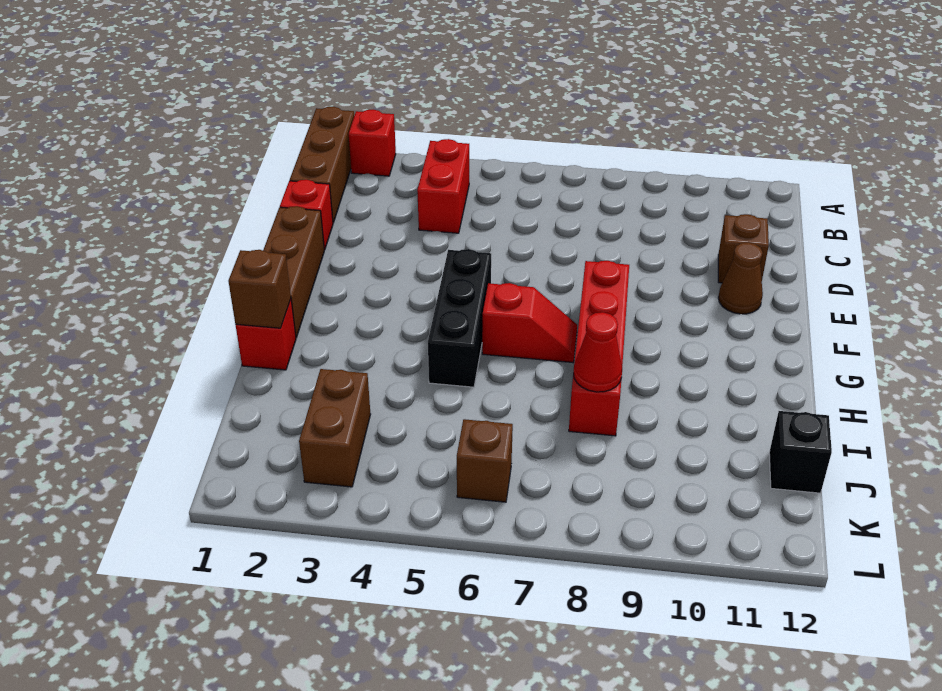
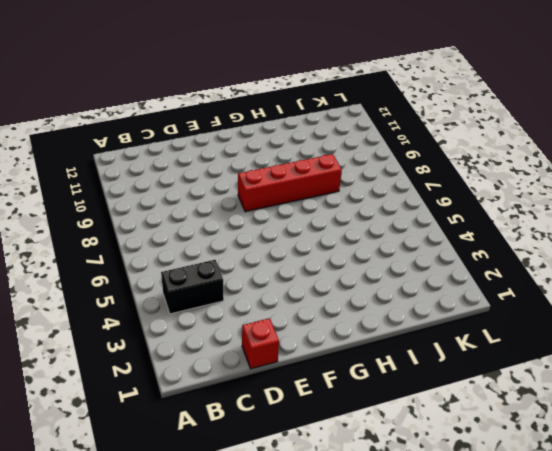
black 1x2 brick [161,260,224,314] -> red 1x2 brick [417,139,469,233]
none -> brown 1x3 brick [290,107,354,223]
none -> red 1x1 brick [349,110,396,176]
none -> brown 1x1 brick [718,214,769,283]

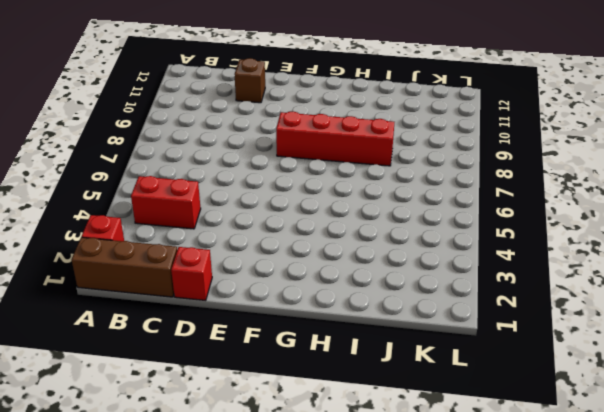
none -> brown 1x3 brick [263,206,324,337]
none -> brown 1x1 cone [718,242,763,314]
none -> black 1x3 brick [428,249,491,387]

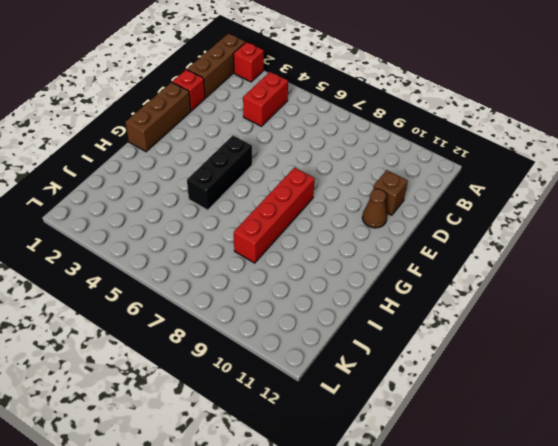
none -> red 1x2 slope [482,283,577,362]
none -> red 1x1 brick [236,300,296,370]
none -> brown 1x2 brick [299,369,371,487]

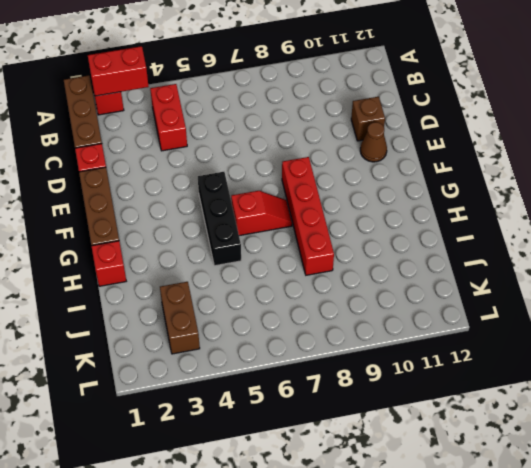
red 1x2 brick [88,46,149,96] -> none
none -> black 1x1 brick [769,411,832,493]
none -> brown 1x1 brick [457,419,513,502]
none -> brown 1x1 brick [228,250,291,328]

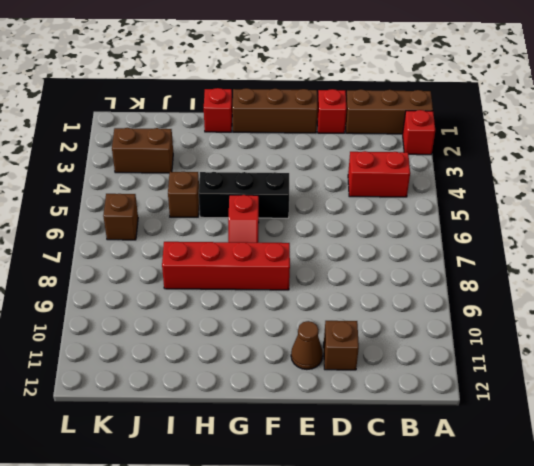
brown 1x1 brick [168,172,199,217] -> brown 1x1 brick moved to [228,250,291,328]
none -> black 1x1 brick [769,411,832,493]
none -> red 1x1 cone [573,312,622,392]

